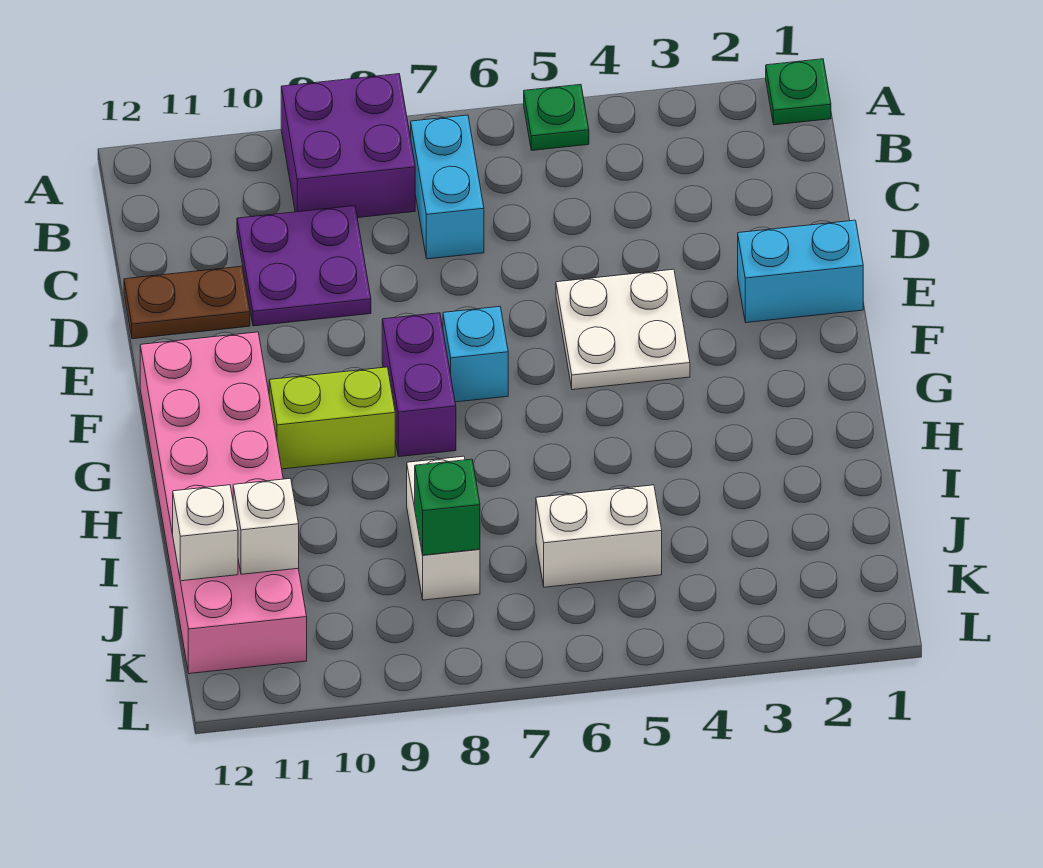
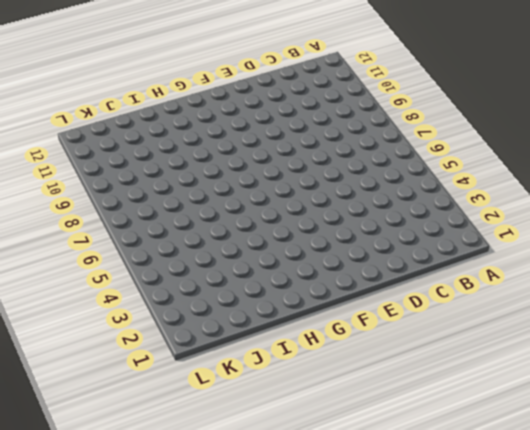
none -> green 1x1 plate [766,59,831,125]
none -> green 1x1 plate [524,84,589,150]
none -> purple 2x2 brick [281,74,415,218]

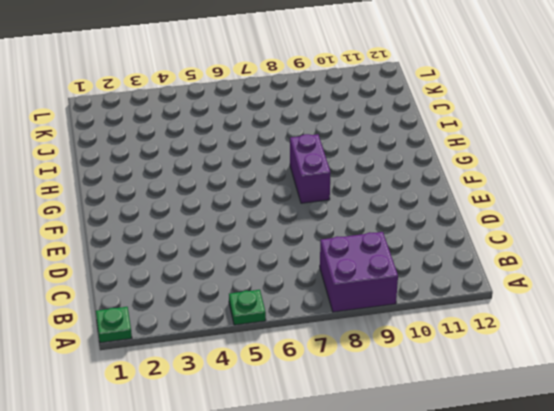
none -> cyan 1x2 brick [411,115,484,259]
none -> purple 2x2 plate [237,206,371,326]
none -> brown 1x2 plate [124,266,250,339]

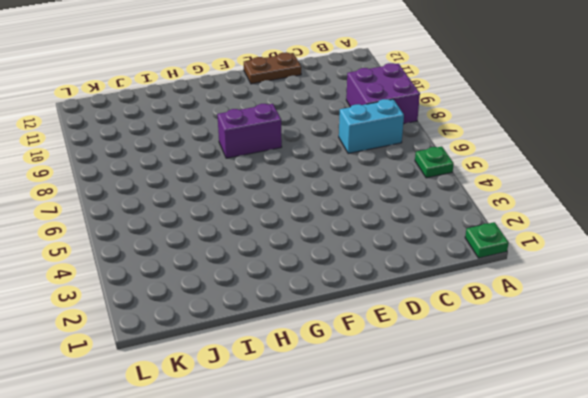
brown 1x2 plate [244,52,301,84] -> brown 1x2 plate turned to [124,266,250,339]
none -> purple 2x2 plate [237,206,371,326]
none -> cyan 1x2 brick [738,220,863,323]
none -> white 2x2 plate [556,269,690,390]

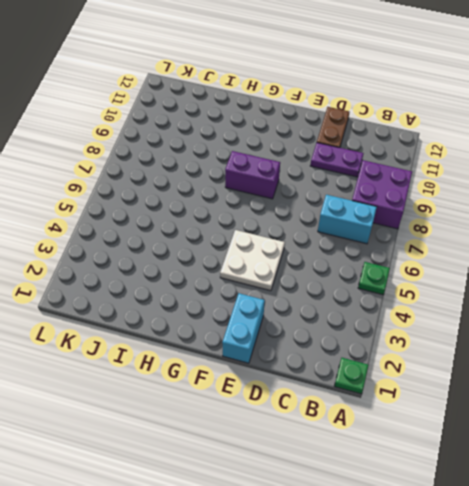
purple 1x2 plate [310,143,364,177] -> purple 2x2 plate [237,206,371,326]
none -> cyan 1x1 brick [443,307,508,402]
none -> pink 2x6 brick [140,332,307,674]
none -> lime 1x2 brick [269,367,395,469]

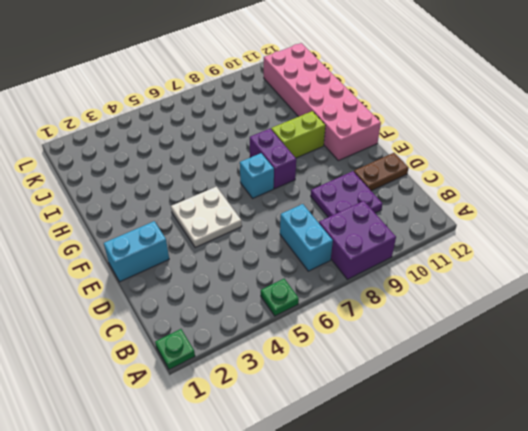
none -> white 1x2 brick [407,456,480,600]
none -> white 1x2 brick [536,485,662,587]
none -> green 1x1 brick [415,459,480,555]

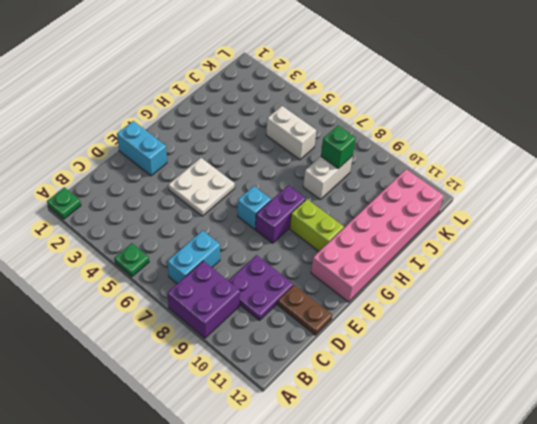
none -> white 1x1 brick [233,478,299,574]
none -> white 1x1 brick [173,485,238,581]

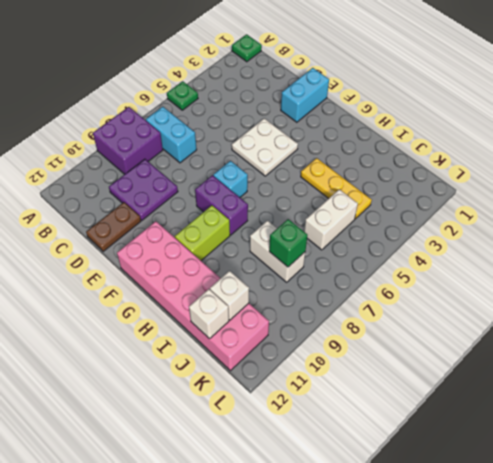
yellow 1x3 plate [301,158,372,219] -> none

